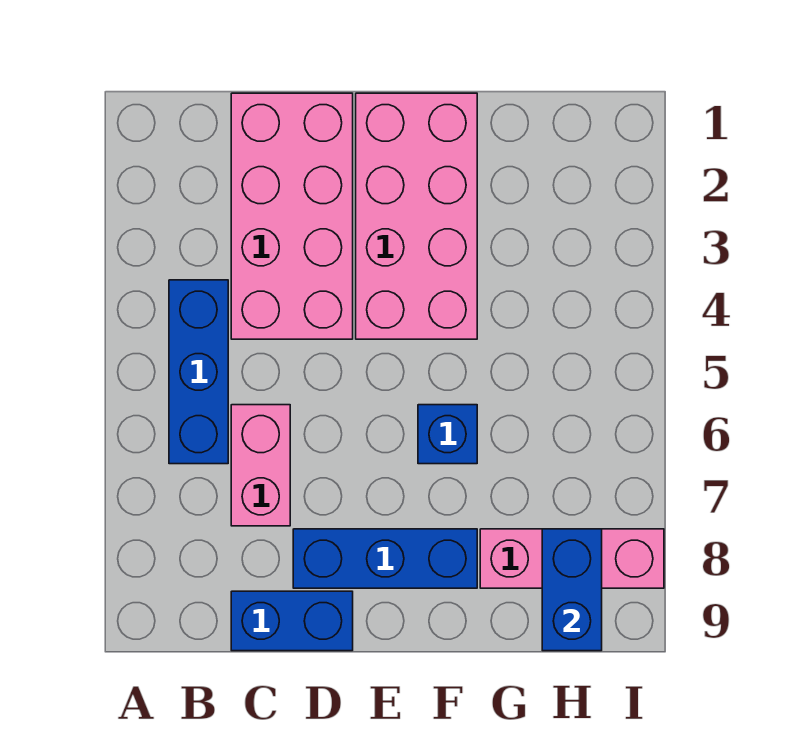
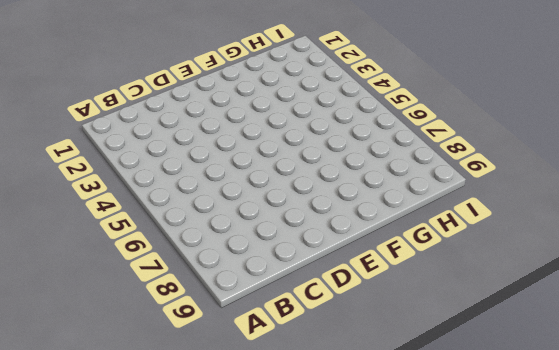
none -> blue 1x3 brick [169,280,228,464]
none -> pink 2x4 brick [231,93,353,339]

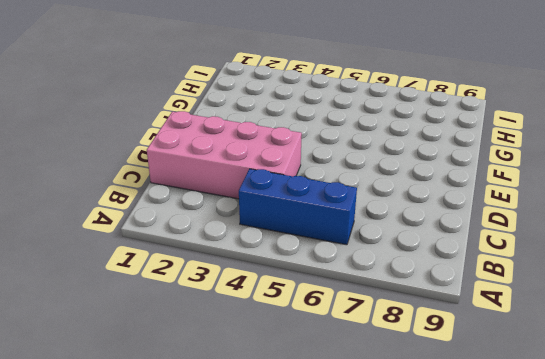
none -> pink 1x2 brick [231,405,290,526]
none -> blue 1x2 brick [231,591,353,651]

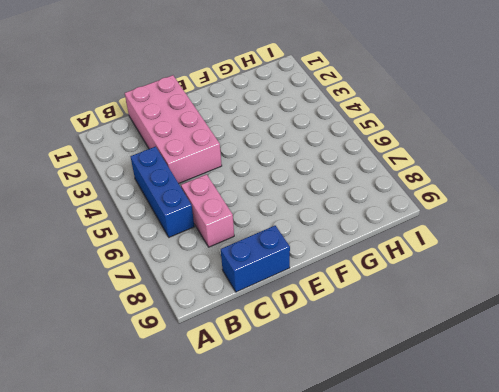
none -> blue 1x3 brick [293,529,477,588]
none -> pink 2x4 brick [356,93,477,339]

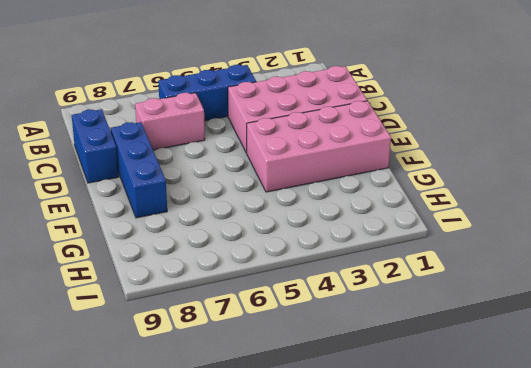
none -> blue 1x1 brick [418,405,477,464]
none -> pink 1x3 brick [480,529,664,588]

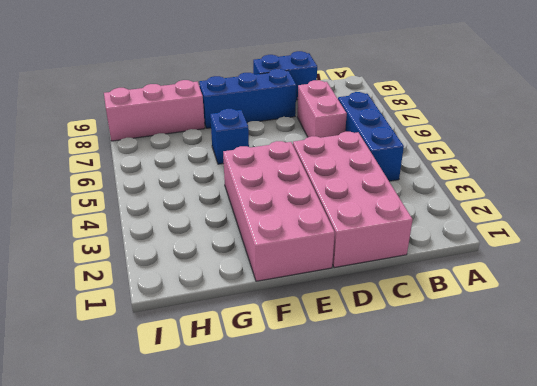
none -> blue 1x2 brick [542,529,602,651]

